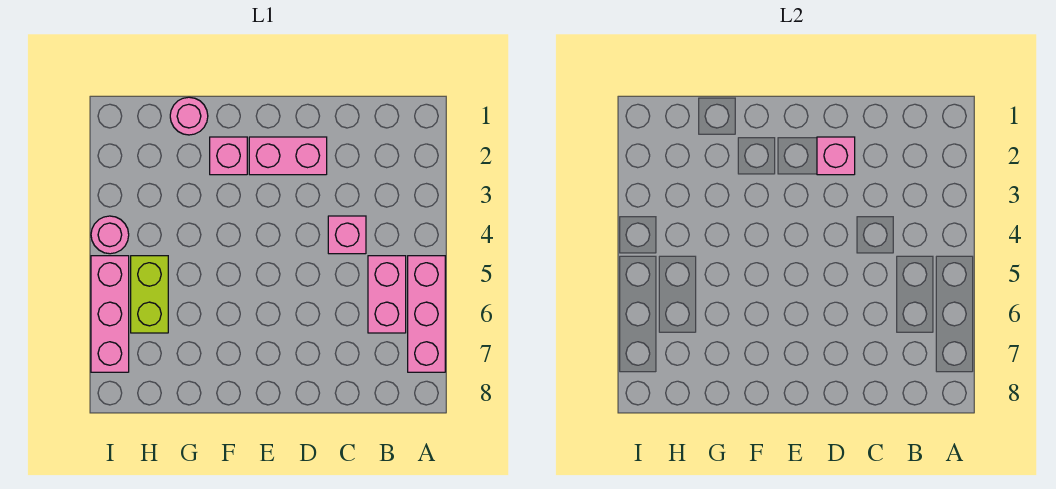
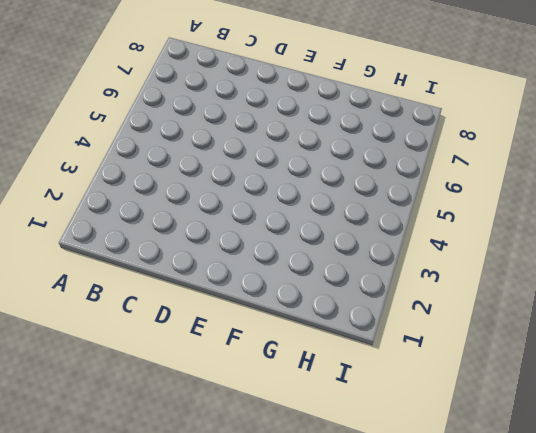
none -> pink 1x3 brick [408,256,445,372]
none -> pink 1x2 brick [368,256,406,333]

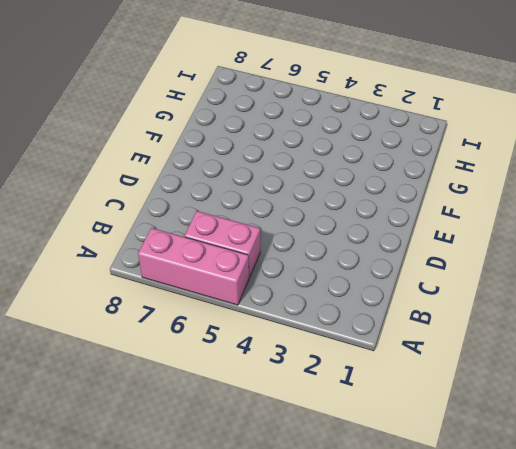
none -> pink 1x1 brick [328,216,366,254]
none -> pink 1x2 brick [249,137,327,175]

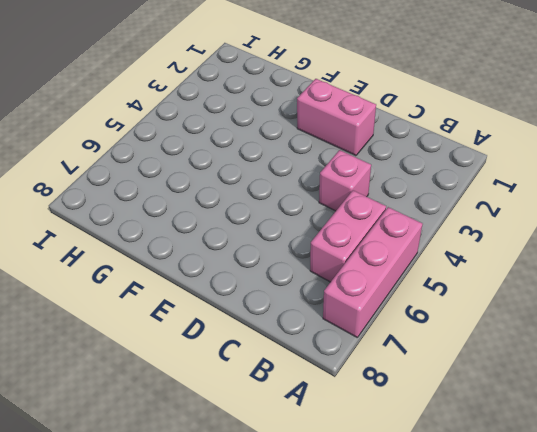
none -> pink 1x1 brick [210,137,247,175]
none -> pink 1x1 round brick [170,97,208,135]

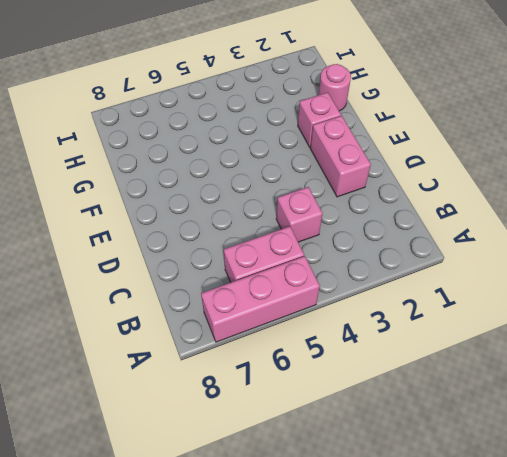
none -> lime 1x2 brick [131,256,168,333]
none -> pink 1x1 round brick [91,216,129,254]

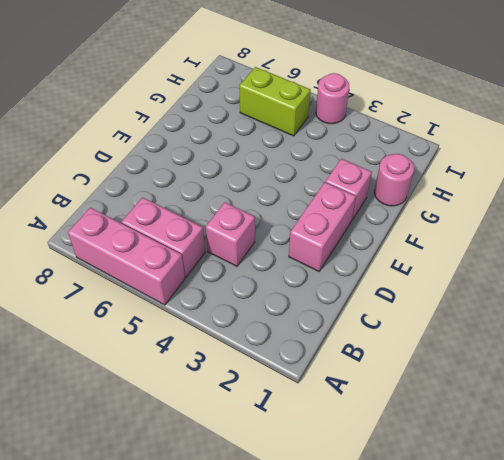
none -> pink 1x3 brick [91,256,129,372]
none -> pink 1x1 brick [817,137,855,175]

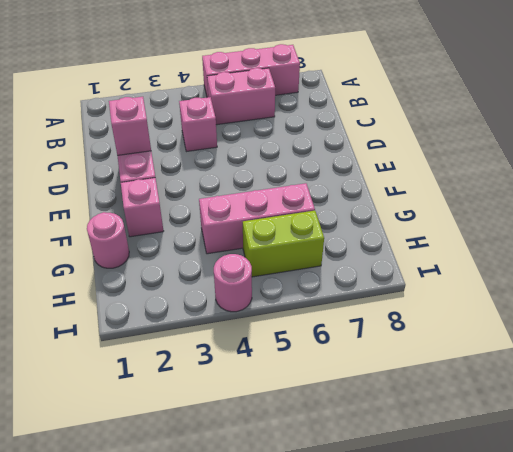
pink 1x3 brick [199,183,315,254] -> pink 1x3 brick moved to [91,256,129,372]

